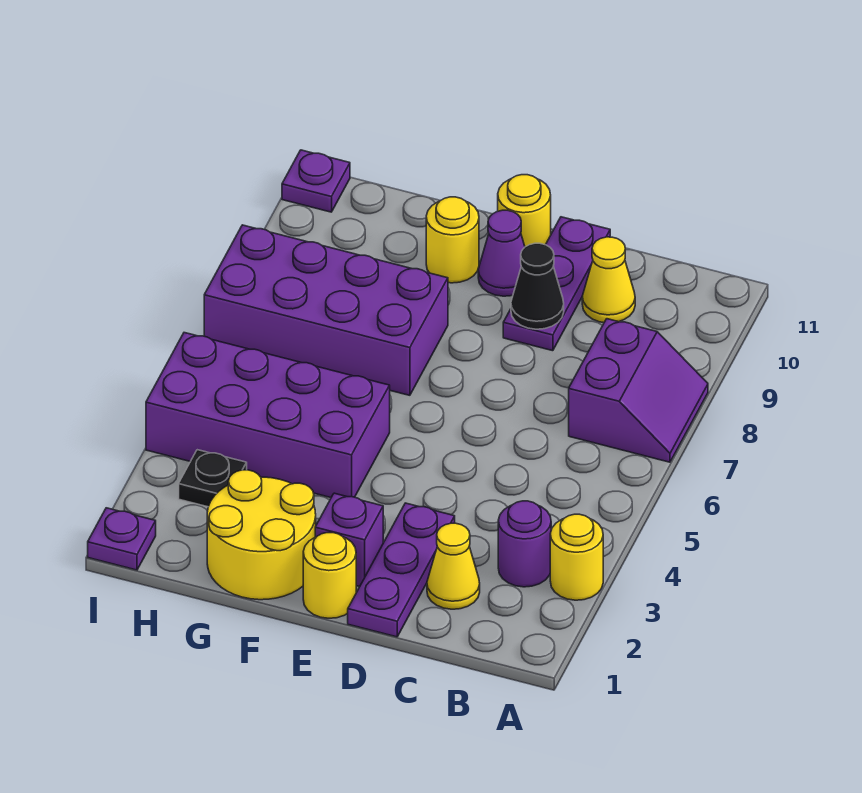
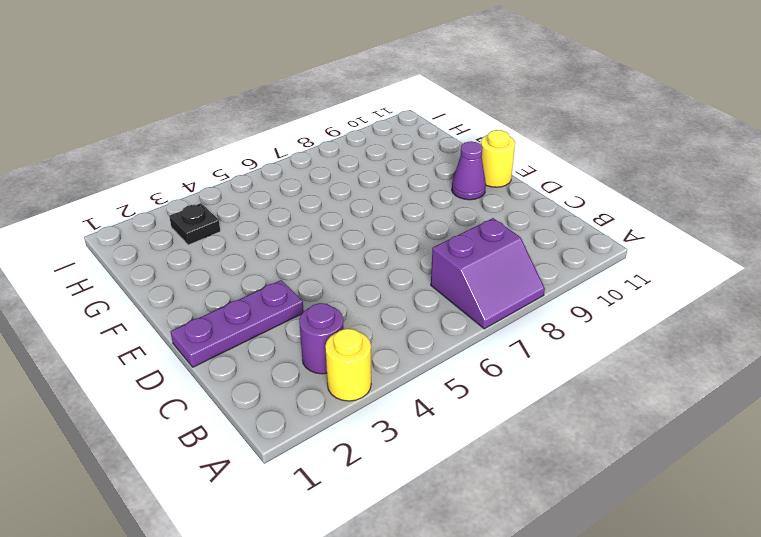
none -> yellow 1x1 cone [427,523,480,609]
none -> yellow 1x1 cone [582,237,635,323]
none -> purple 1x3 plate [503,217,610,351]

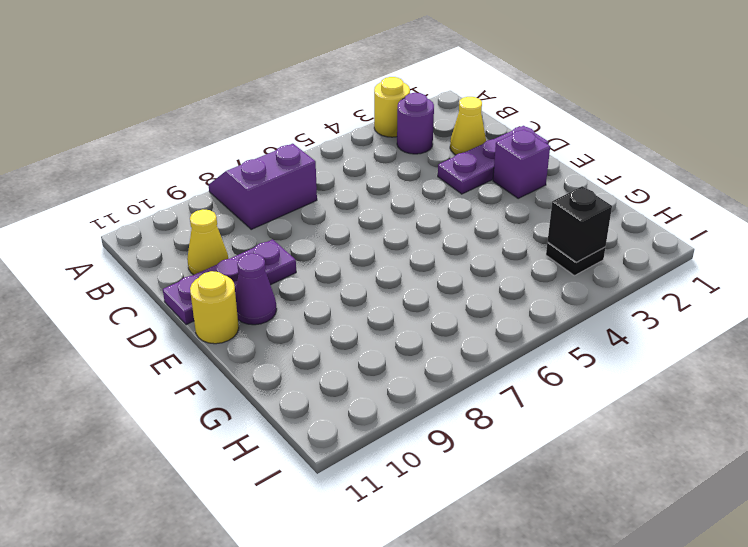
black 1x1 brick [548,186,612,262] -> none
none -> yellow 1x1 round brick [303,533,356,618]
none -> yellow 2x2 round brick [207,470,316,600]
none -> purple 2x4 brick [146,333,390,498]

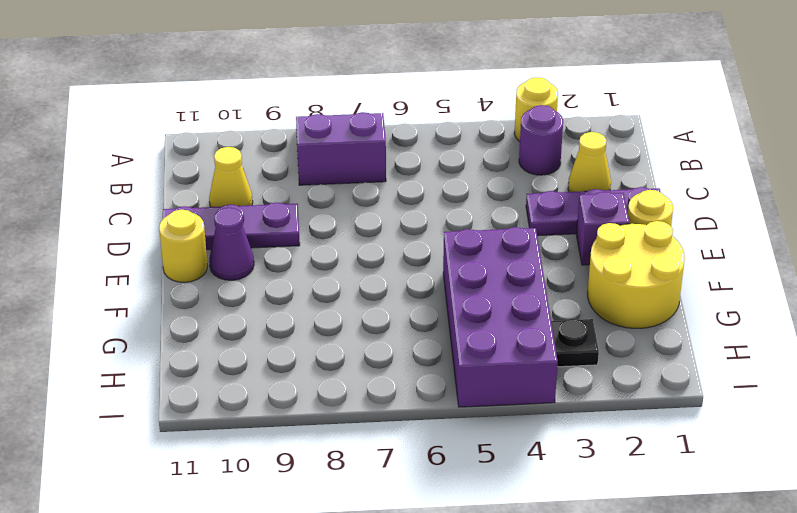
none -> purple 2x4 brick [204,225,448,395]
none -> yellow 1x1 round brick [426,197,479,283]
none -> purple 1x1 plate [88,508,156,570]

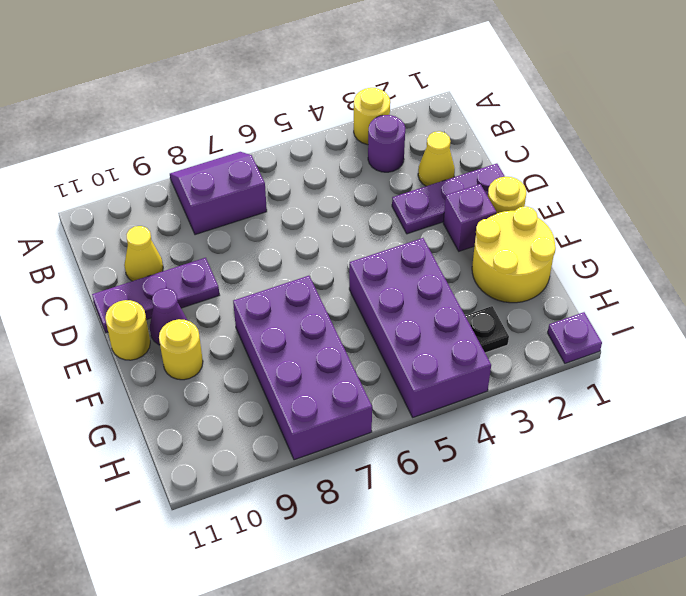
none -> purple 1x1 plate [282,150,350,212]
none -> black 1x1 cone [511,243,564,329]

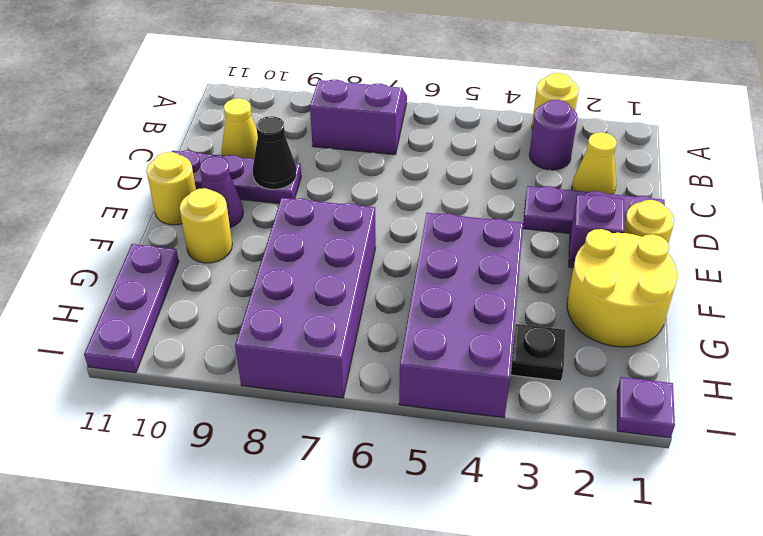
purple 1x3 plate [84,244,179,373] -> purple 1x1 plate [282,150,350,212]

